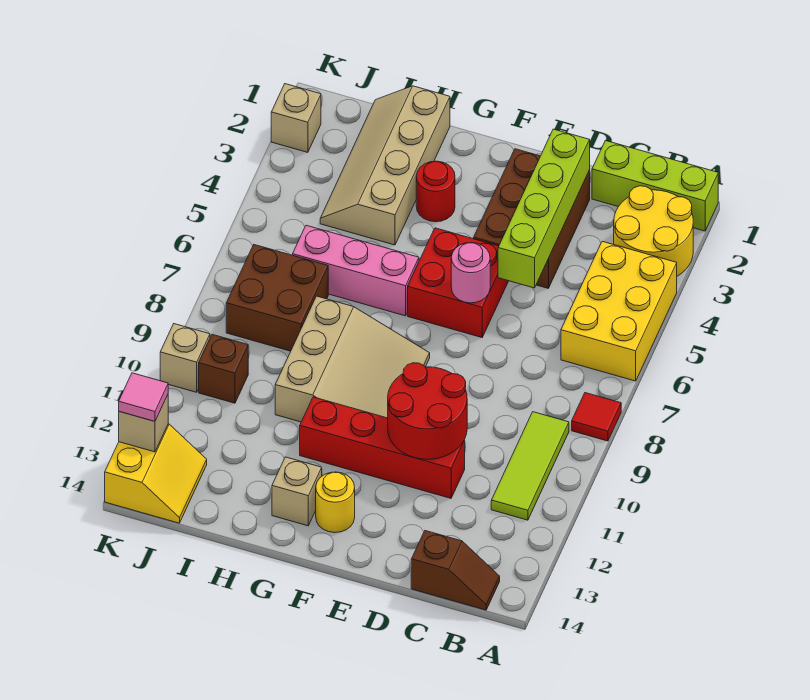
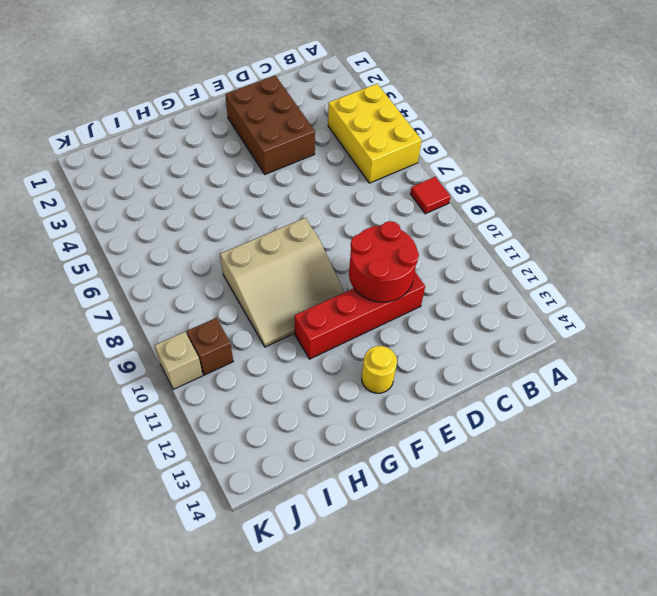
tan 3x3 slope [220,218,344,347] -> tan 3x3 slope turned to [275,296,430,422]
none -> lime 1x3 brick [592,141,718,231]
none -> yellow 2x2 round brick [614,186,693,276]
none -> lime 1x3 tile [491,412,569,520]

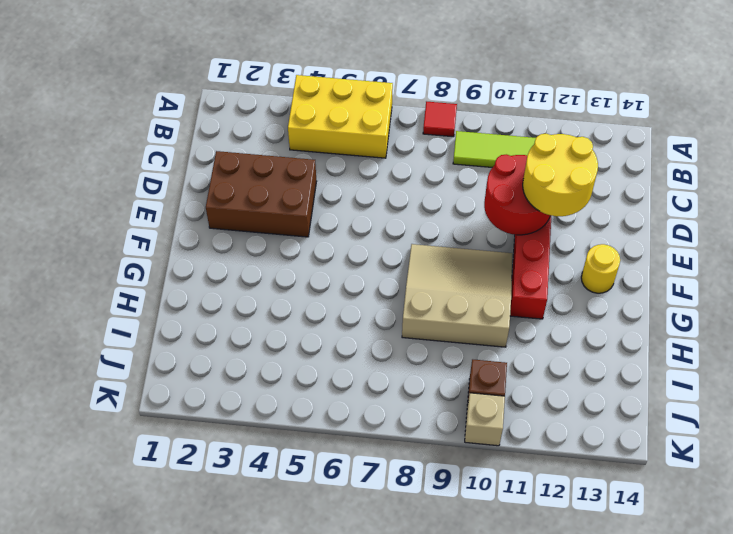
yellow 2x2 round brick [523,134,598,216] -> yellow 2x2 round brick moved to [614,186,693,276]
none -> lime 1x3 brick [592,141,718,231]
none -> brown 1x2 slope [411,531,500,610]
none -> red 2x2 brick [408,228,508,337]

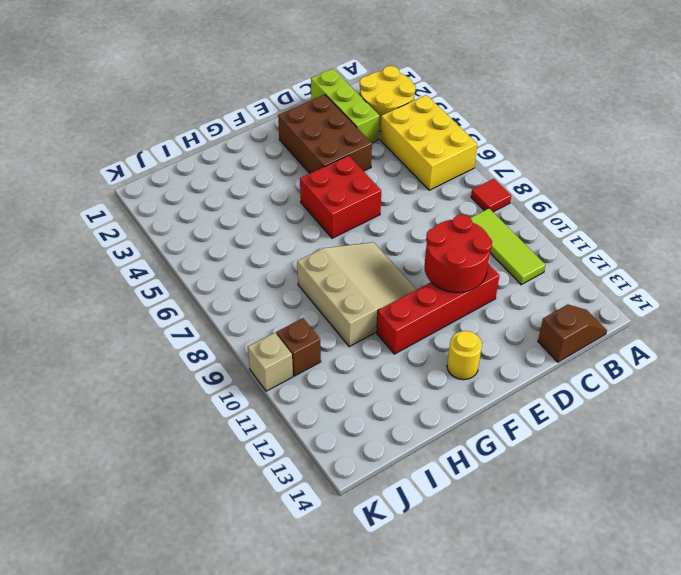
lime 1x3 brick [311,69,379,143] -> lime 1x3 brick turned to [592,141,718,231]
none -> red 1x1 round brick [416,161,455,222]
none -> pink 1x3 brick [293,225,419,316]
none -> tan 1x1 brick [272,457,322,526]

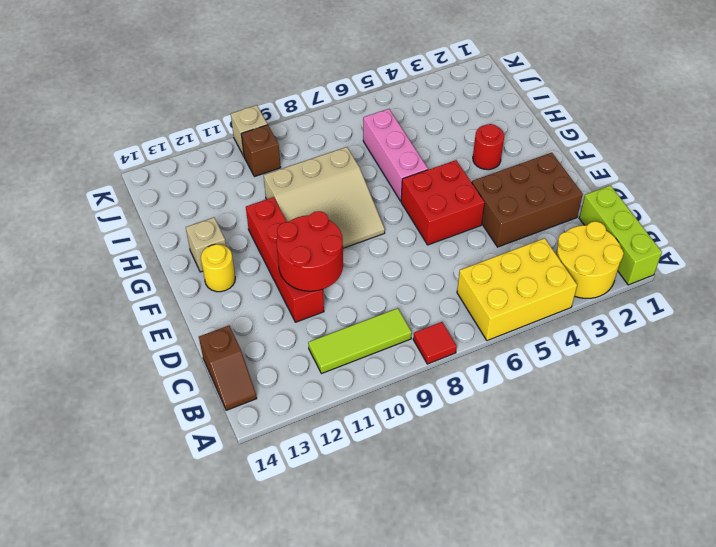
none -> tan 2x4 slope [320,86,450,245]
none -> brown 2x2 brick [226,245,328,351]
none -> yellow 2x2 slope [105,424,207,523]

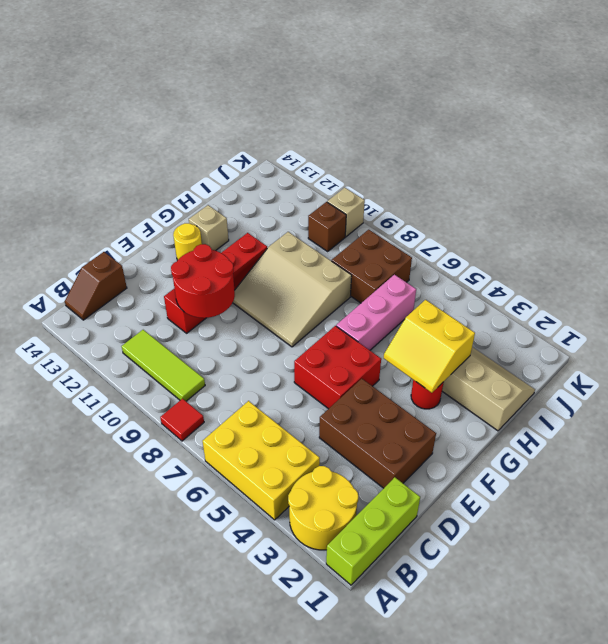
yellow 2x2 slope [384,300,475,393] -> yellow 2x2 slope moved to [105,424,207,523]
none -> tan 1x1 brick [271,84,321,152]
none -> lime 1x4 brick [498,129,590,288]
none -> pink 1x1 round brick [451,242,490,303]

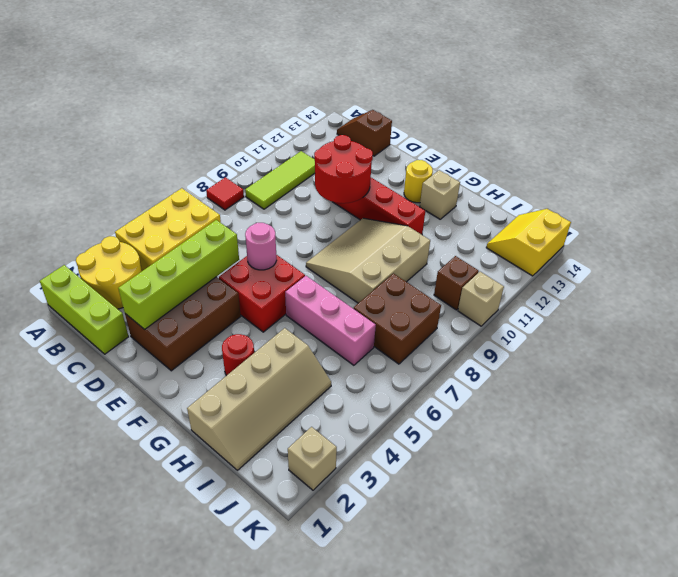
none -> tan 1x1 brick [119,395,168,452]
none -> pink 1x1 tile [119,373,168,421]

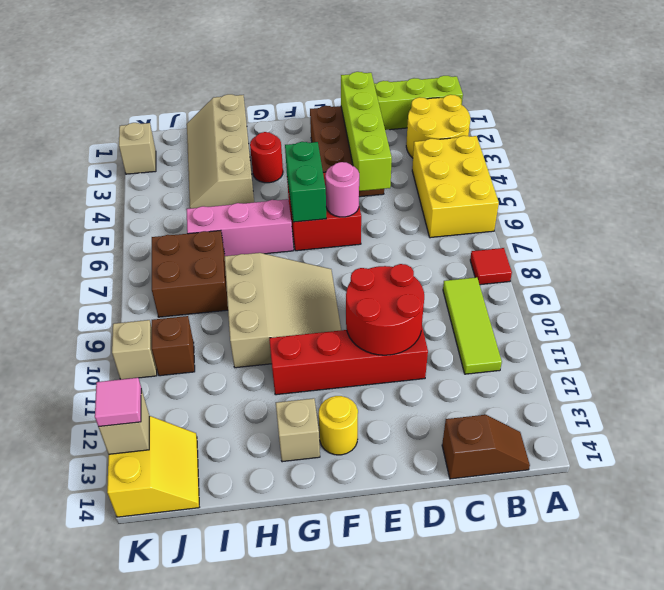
green 1x2 brick [285,142,326,222] -> none

